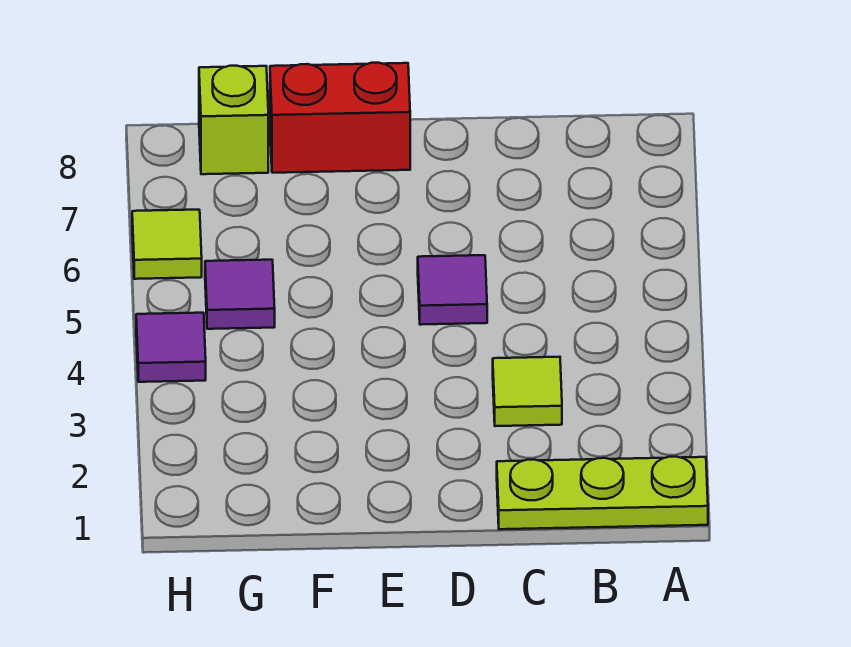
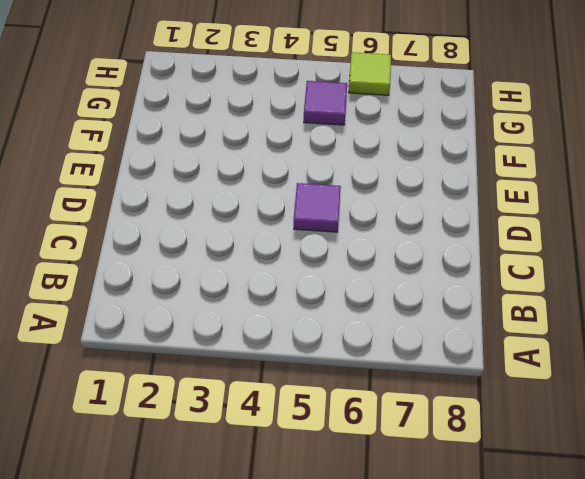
none -> lime 1x3 plate [497,457,708,529]
none -> lime 1x1 tile [493,357,562,426]

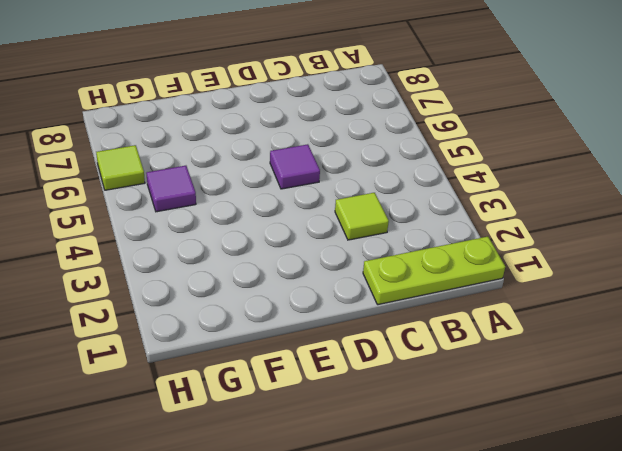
none -> red 1x2 brick [270,63,410,173]
none -> lime 1x1 brick [199,66,268,174]

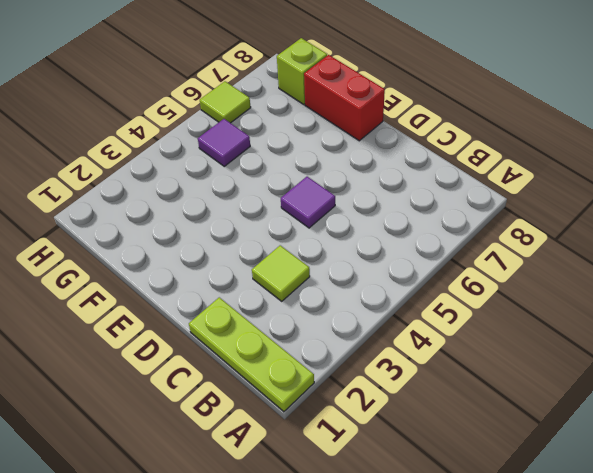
none -> purple 1x1 tile [136,313,206,382]

